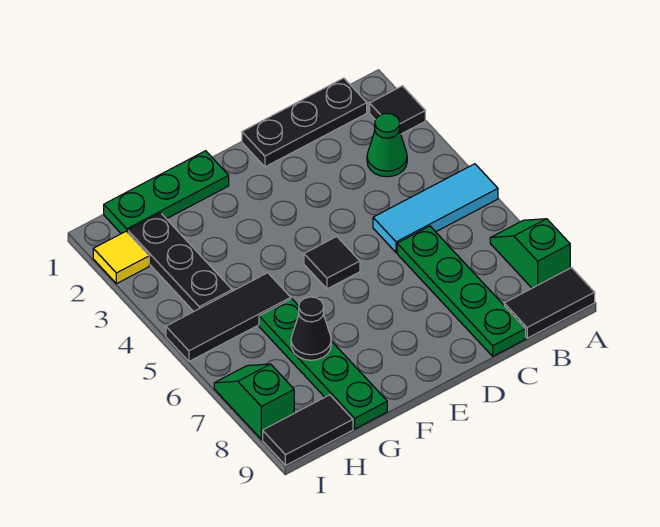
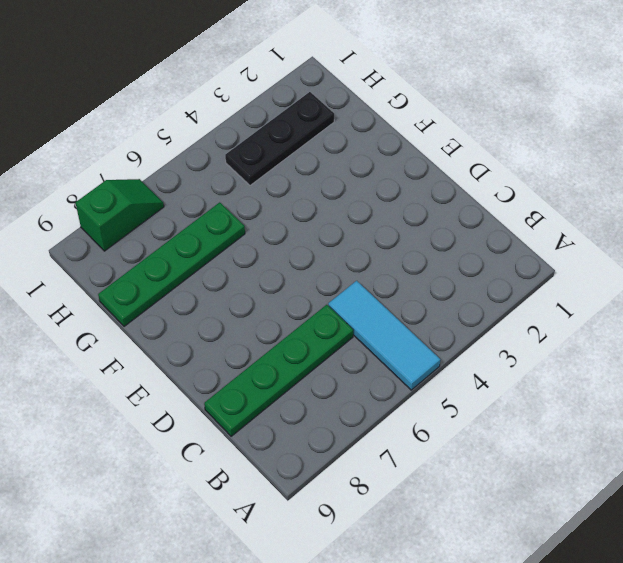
none -> black 1x1 tile [370,86,425,134]
none -> green 1x2 slope [490,219,570,288]
none -> black 1x2 tile [504,268,595,338]

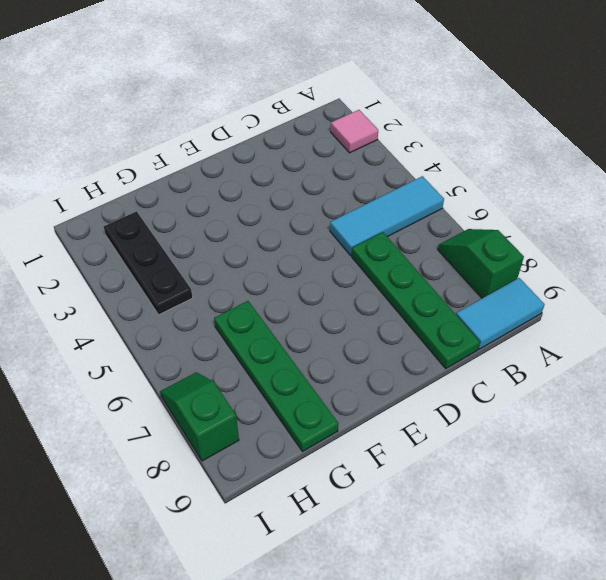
pink 1x1 tile [331,110,378,153] -> black 1x1 tile [370,86,425,134]
cyan 1x2 tile [456,278,545,349] -> black 1x2 tile [504,268,595,338]
none -> black 1x3 plate [242,78,367,167]
none -> green 1x1 cone [367,113,407,177]
none -> black 1x1 tile [304,236,360,289]

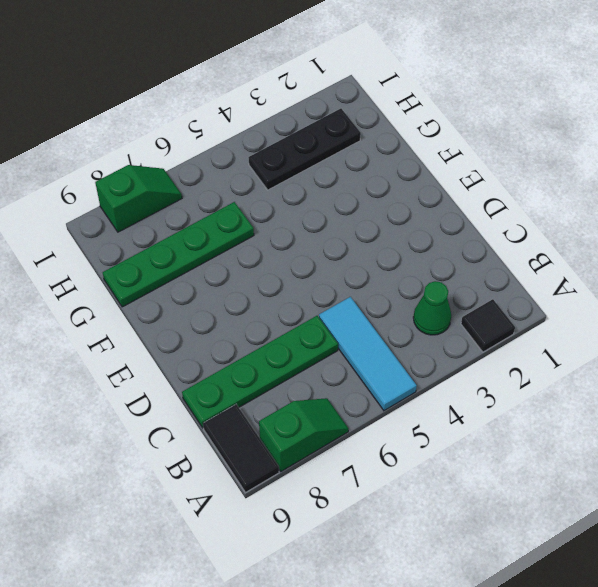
none -> black 1x3 plate [242,78,367,167]
none -> black 1x1 tile [304,236,360,289]
none -> green 1x3 plate [104,151,229,234]

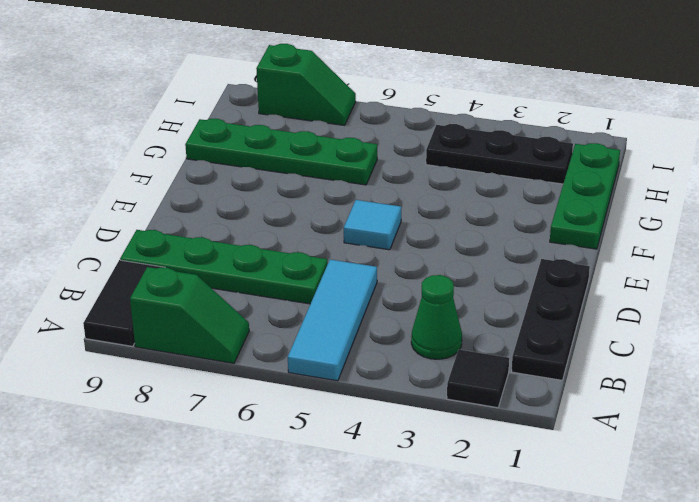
cyan 1x1 tile [344,200,401,250] -> black 1x1 tile [304,236,360,289]
none -> black 1x3 tile [166,273,291,361]
none -> black 1x2 tile [263,395,353,465]
none -> yellow 1x1 tile [93,231,149,284]

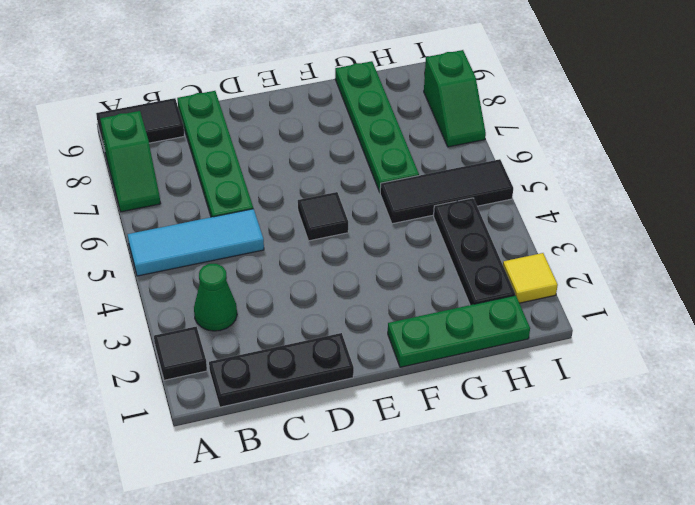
none -> black 1x2 tile [263,395,353,465]
none -> black 1x1 cone [291,297,331,360]

